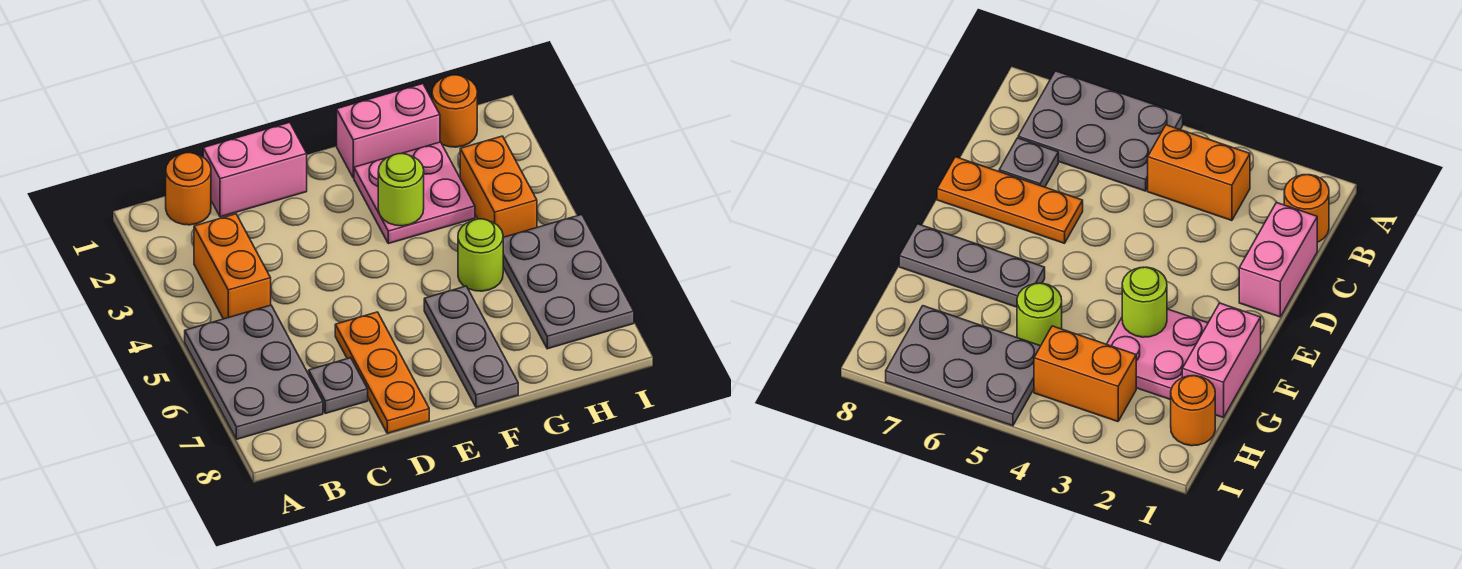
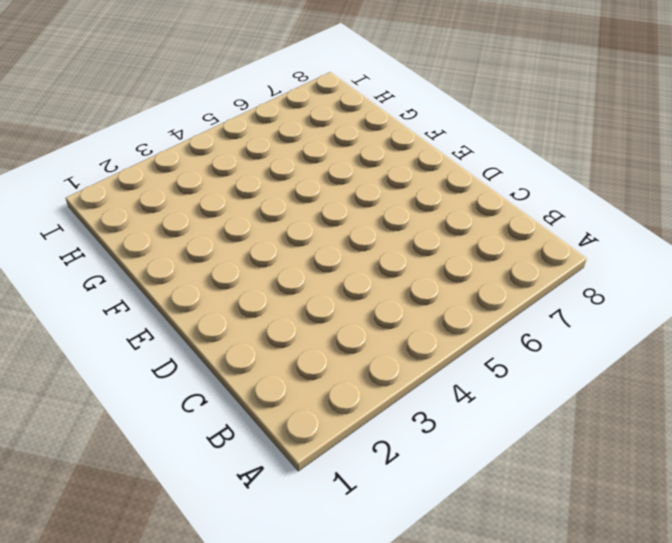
none -> grey 2x3 plate [185,305,323,439]
none -> orange 1x1 round brick [166,153,211,225]
none -> orange 1x2 brick [194,214,271,319]

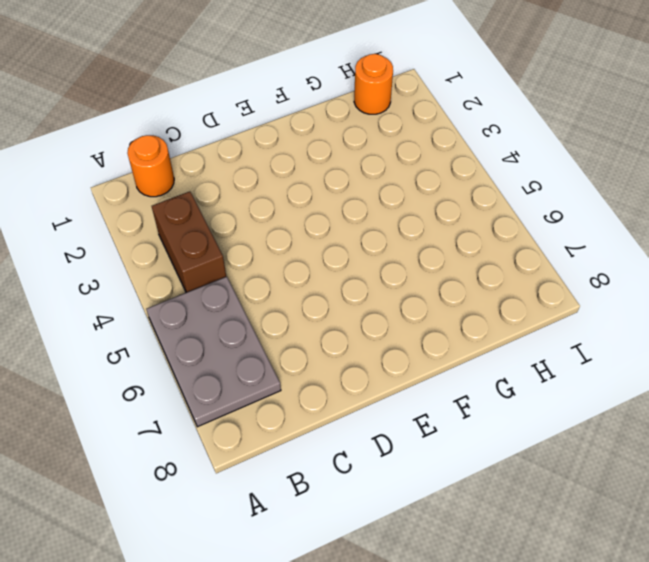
brown 1x2 brick [152,192,226,293] -> orange 1x2 brick [194,214,271,319]
none -> pink 1x2 brick [203,122,307,217]
none -> grey 1x1 plate [309,358,368,413]
none -> orange 1x3 plate [335,312,429,433]

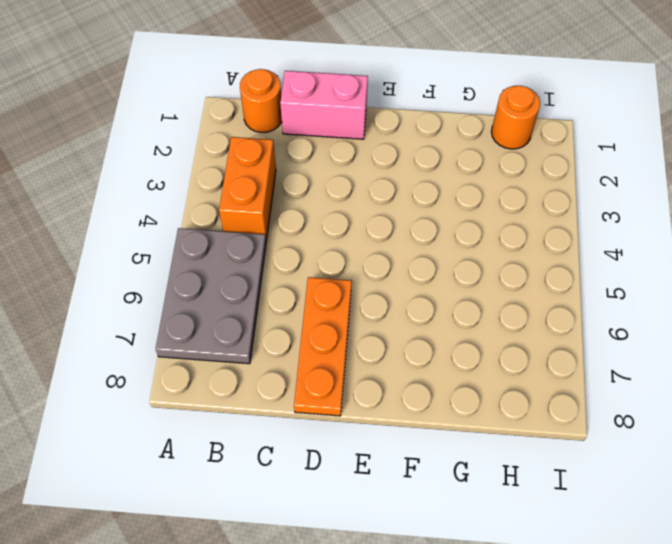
none -> grey 1x1 plate [309,358,368,413]
none -> pink 1x2 brick [337,84,440,178]
none -> pink 2x2 plate [354,142,475,244]

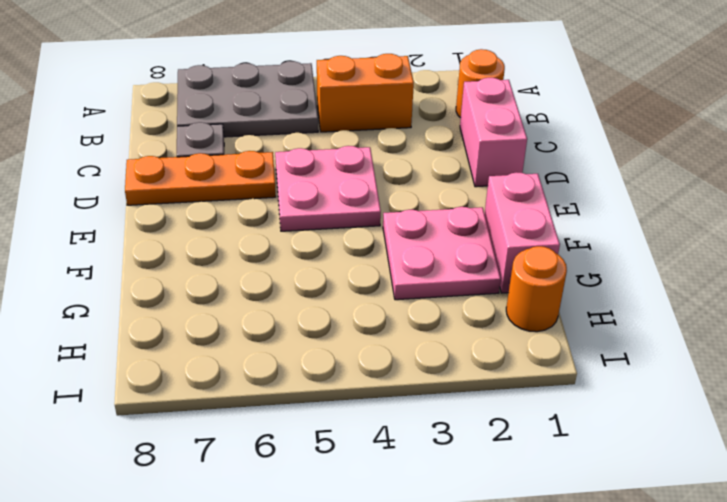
pink 2x2 plate [275,146,381,231] -> none
none -> grey 1x3 plate [424,286,518,407]
none -> lime 1x1 round brick [458,219,503,291]
none -> orange 1x2 brick [460,136,537,237]

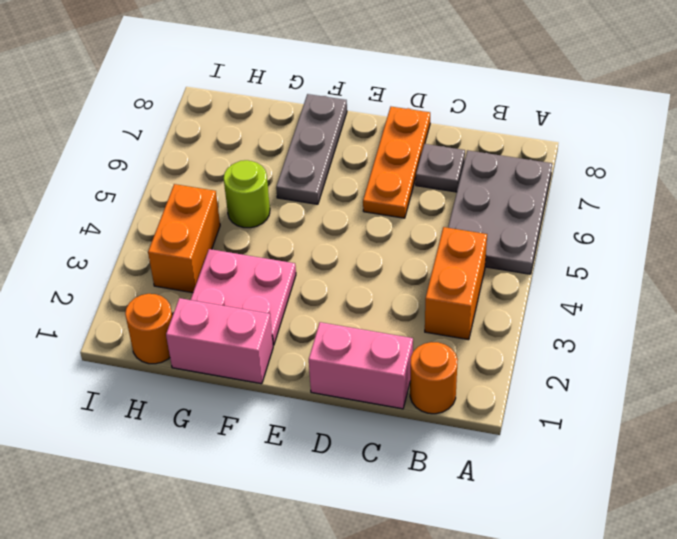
none -> grey 2x3 plate [503,215,634,349]
none -> lime 1x1 round brick [378,154,424,226]

